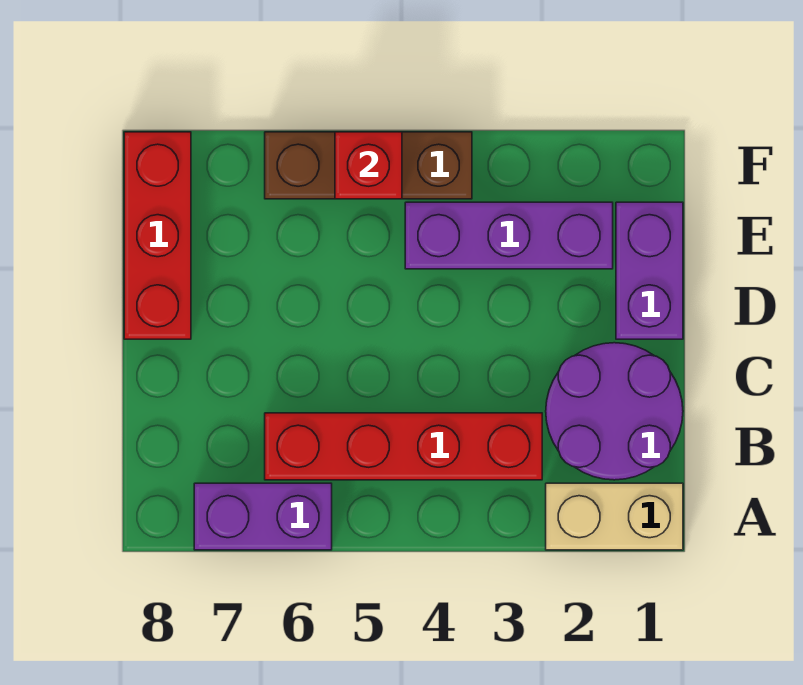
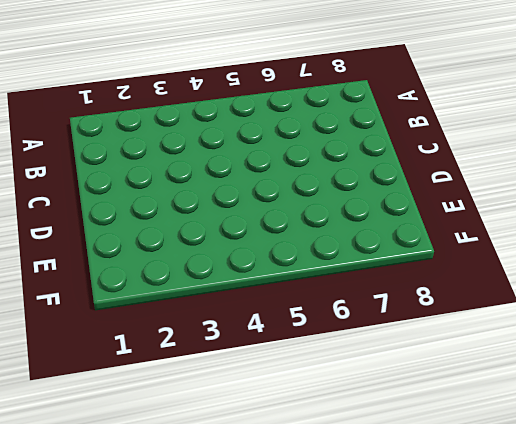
none -> tan 1x2 brick [546,483,683,550]
none -> purple 1x2 brick [194,483,332,550]

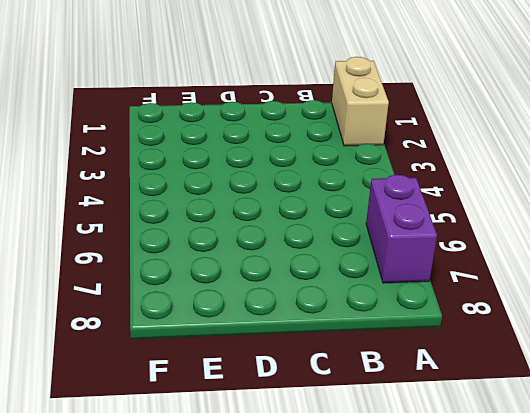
none -> purple 2x2 round brick [546,343,683,480]
none -> red 1x4 brick [265,413,542,480]

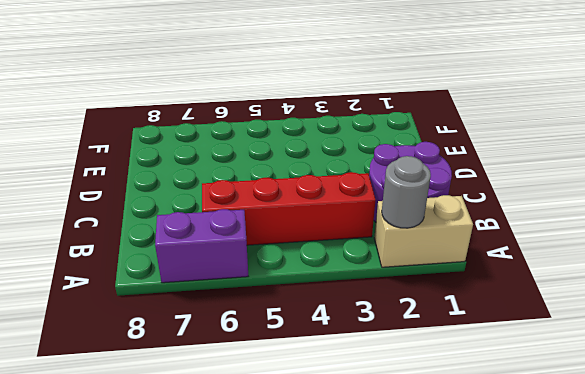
grey 1x1 round brick [382,156,431,228] -> none
none -> purple 1x2 brick [616,202,683,339]
none -> red 1x3 brick [124,132,191,339]

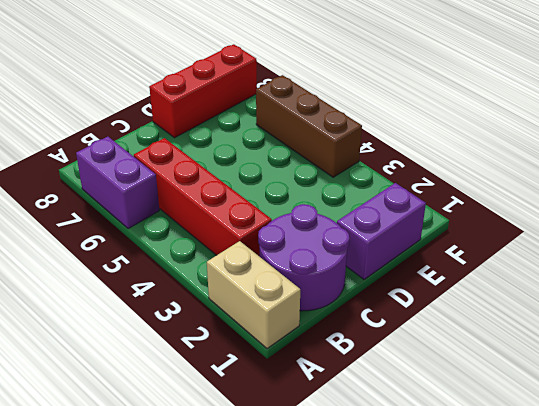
none -> purple 1x3 brick [405,202,613,269]
none -> red 1x1 brick [335,132,402,199]

